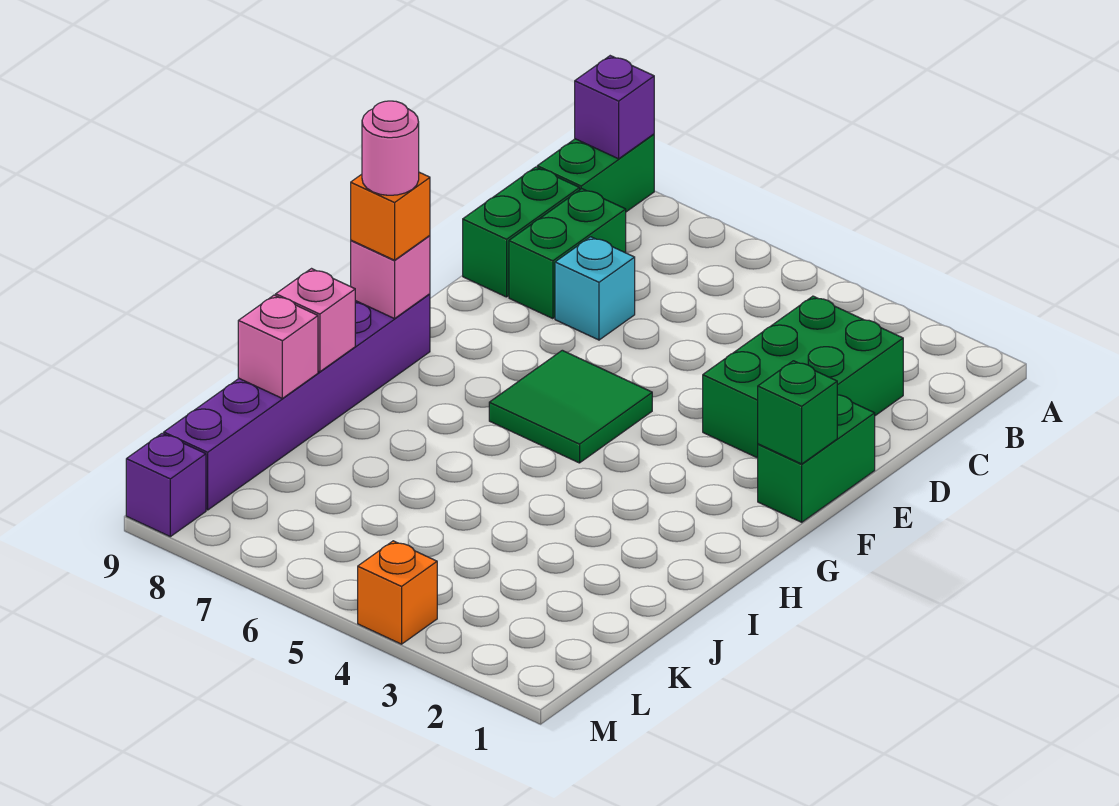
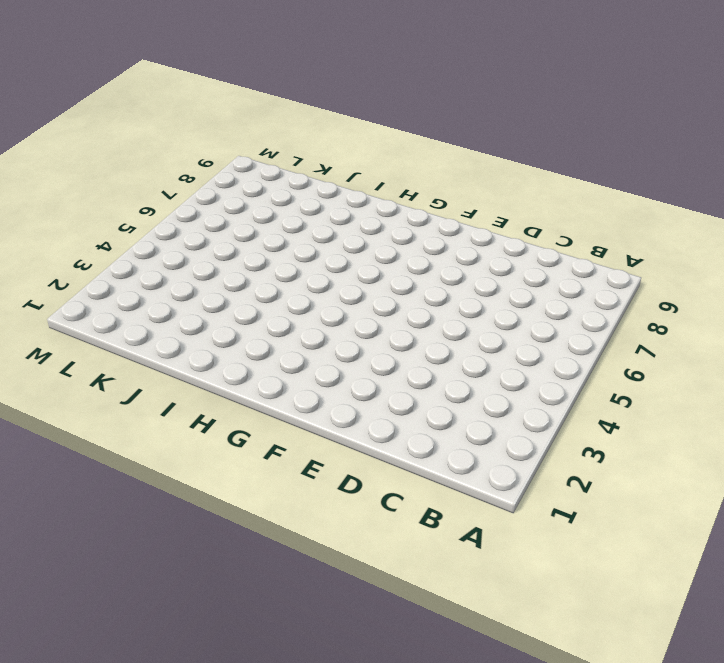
none -> green 1x2 brick [537,134,654,212]
none -> green 2x3 brick [703,296,903,458]
none -> green 1x2 brick [509,189,626,319]

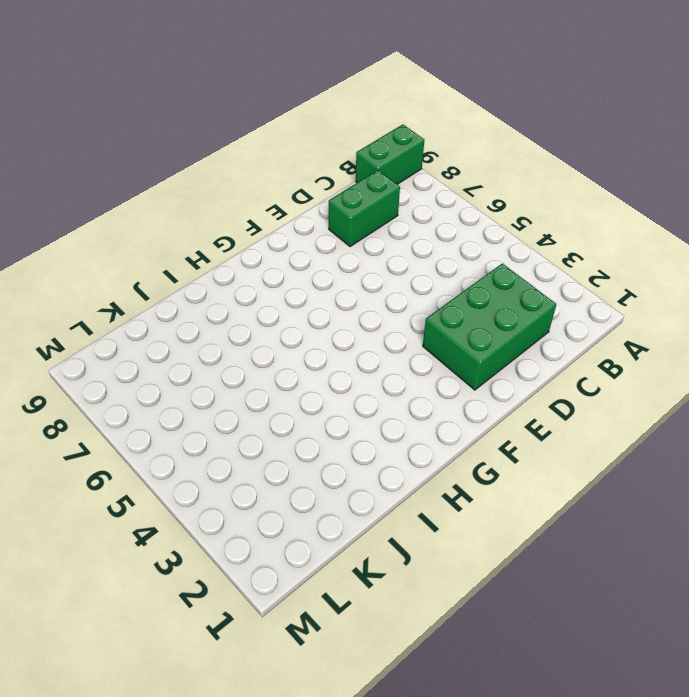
none -> green 1x2 brick [463,167,580,297]
none -> cyan 1x1 brick [555,237,635,340]
none -> green 1x2 brick [758,395,875,522]

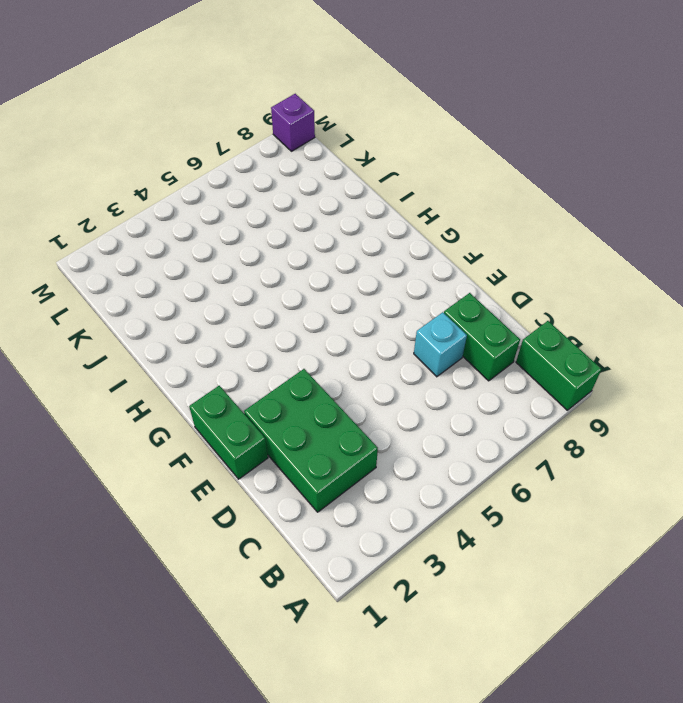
none -> green 1x2 brick [463,167,580,297]
none -> green 2x2 tile [489,350,652,463]
none -> purple 1x6 brick [164,294,430,510]

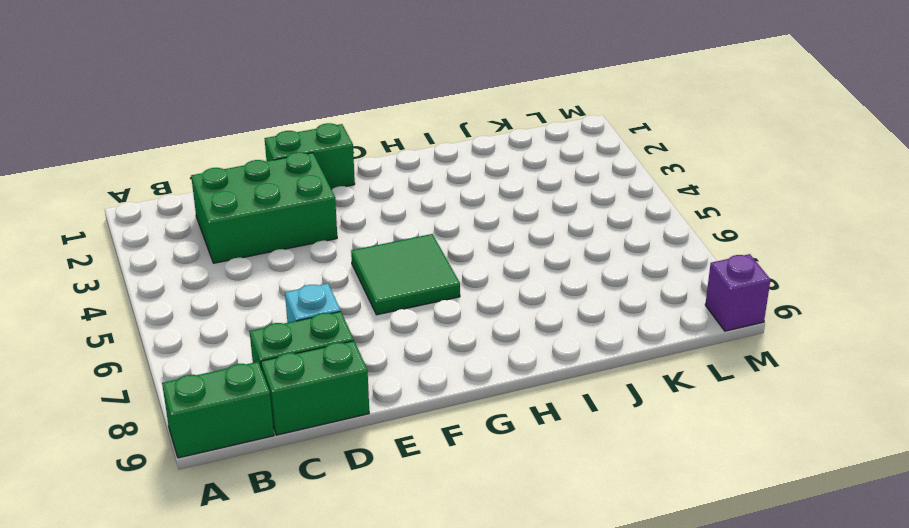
none -> purple 1x6 brick [164,294,430,510]
none -> orange 1x1 brick [358,541,437,644]
none -> purple 1x1 brick [575,56,654,159]

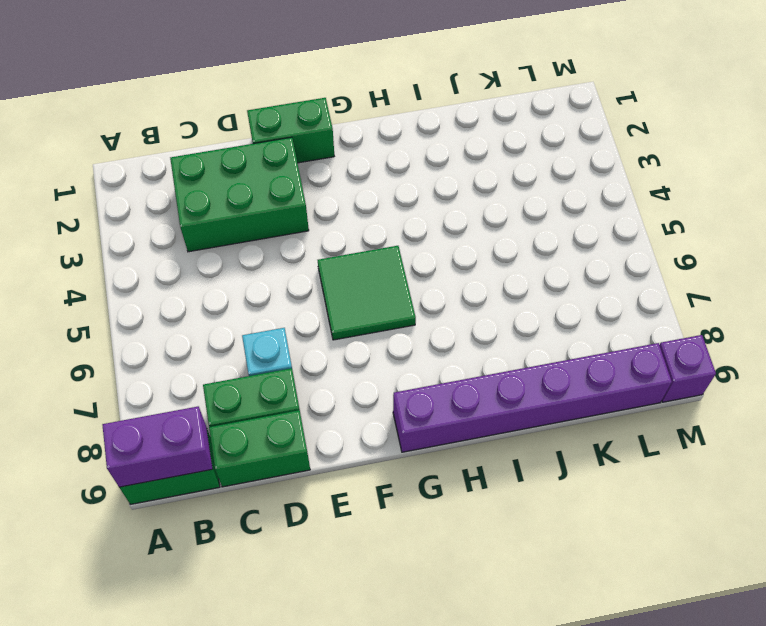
purple 1x2 brick [102,406,213,487] -> purple 1x1 brick [575,56,654,159]
none -> orange 1x1 brick [358,541,437,644]
none -> green 1x1 brick [758,361,837,464]
none -> pink 1x1 brick [351,236,430,319]

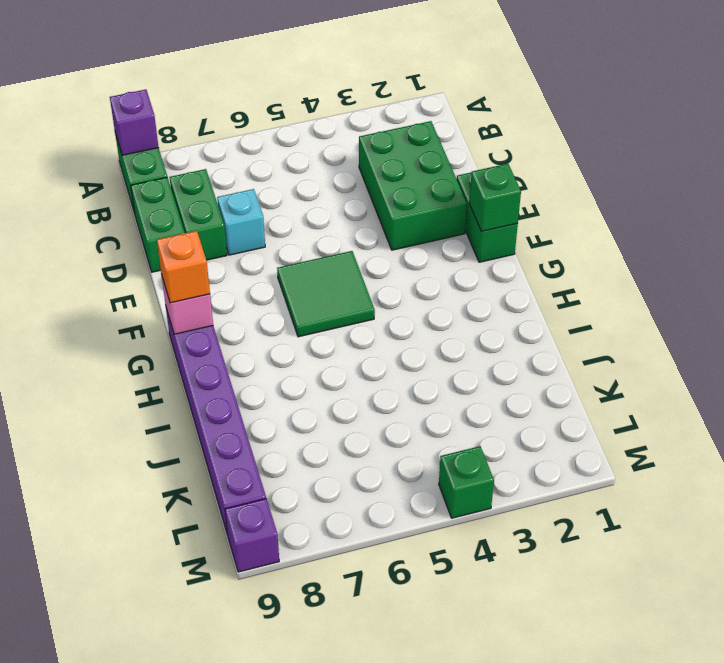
green 1x1 brick [439,446,494,518] -> orange 1x1 brick [358,541,437,644]
none -> pink 1x1 brick [276,269,355,372]
none -> pink 1x1 brick [238,295,318,398]
none -> pink 1x1 round brick [362,101,419,195]

